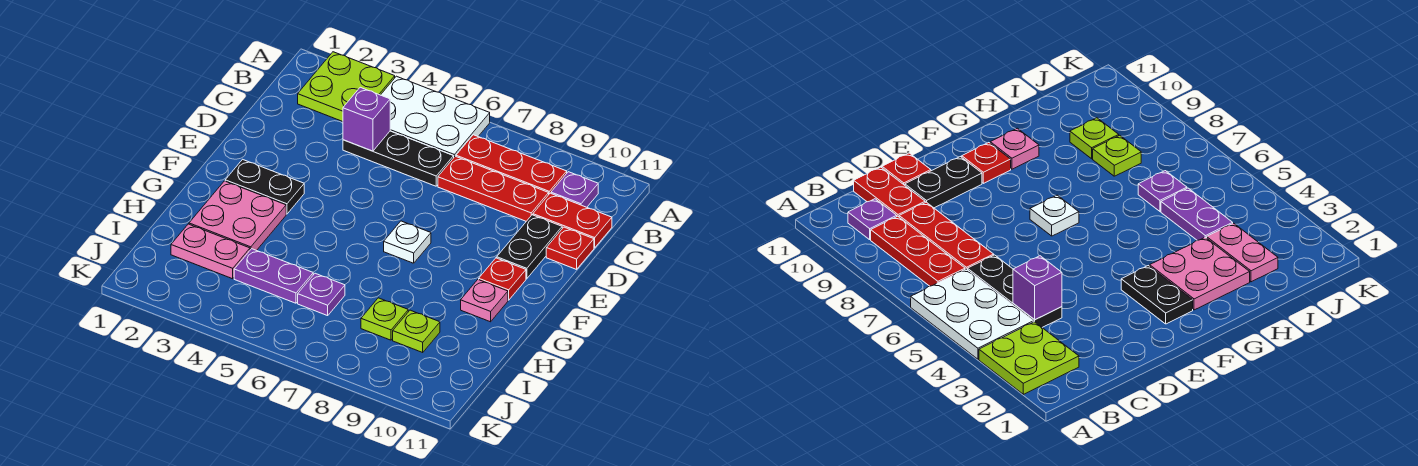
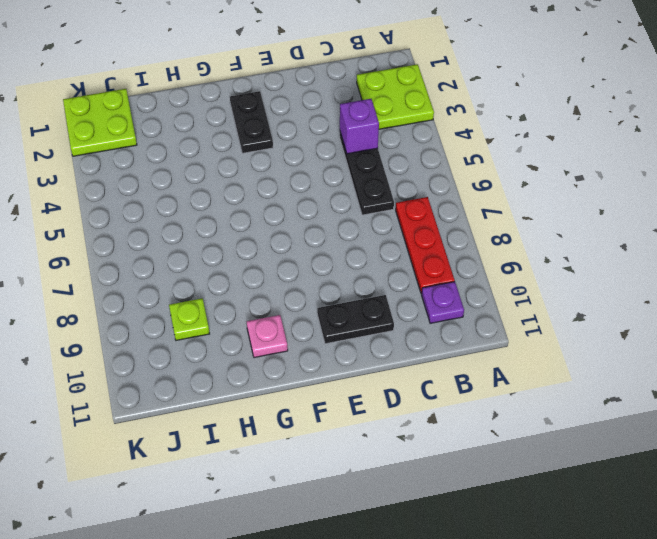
lime 2x2 plate [63,89,137,156] -> none
none -> white 2x3 plate [381,76,490,157]
none -> red 1x3 plate [438,156,549,221]
none -> red 1x2 plate [533,193,612,248]

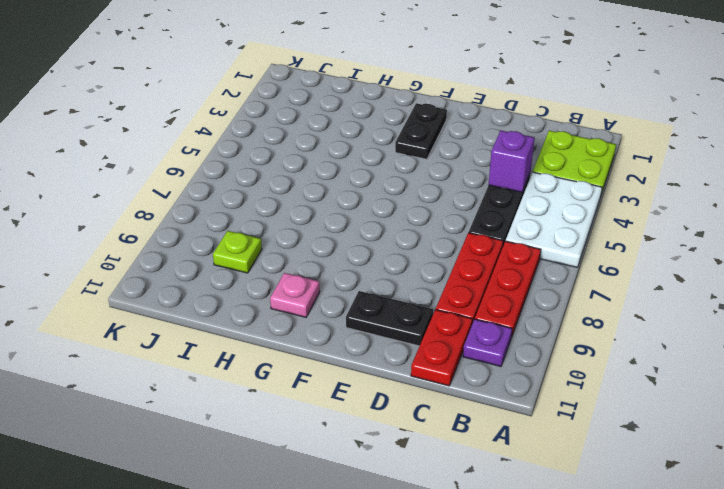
none -> red 1x1 plate [546,227,594,269]
none -> white 1x1 plate [384,221,431,263]
none -> red 1x1 plate [479,258,526,300]

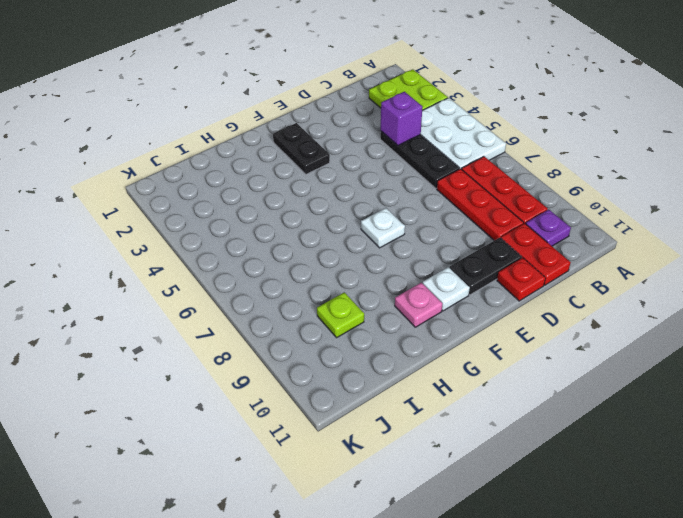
white 1x1 plate [423,267,470,311] -> red 1x1 plate [479,258,526,300]
none -> pink 2x2 plate [189,181,286,251]
none -> pink 1x2 plate [171,224,250,279]
none -> purple 1x2 plate [234,249,313,303]

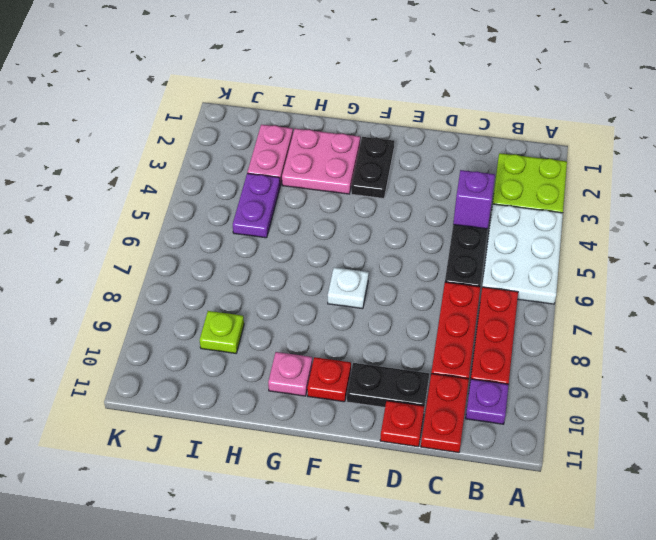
none -> purple 1x1 plate [298,273,345,316]
none -> lime 1x1 plate [361,298,408,340]

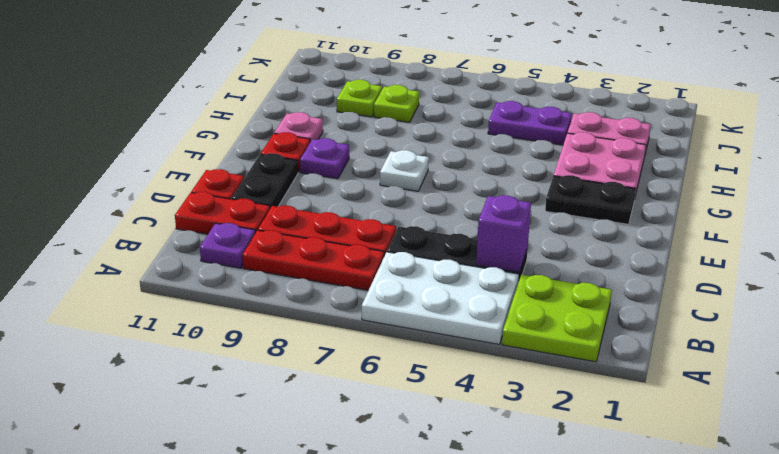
purple 1x1 plate [300,138,349,179] -> purple 1x1 plate moved to [298,273,345,316]

